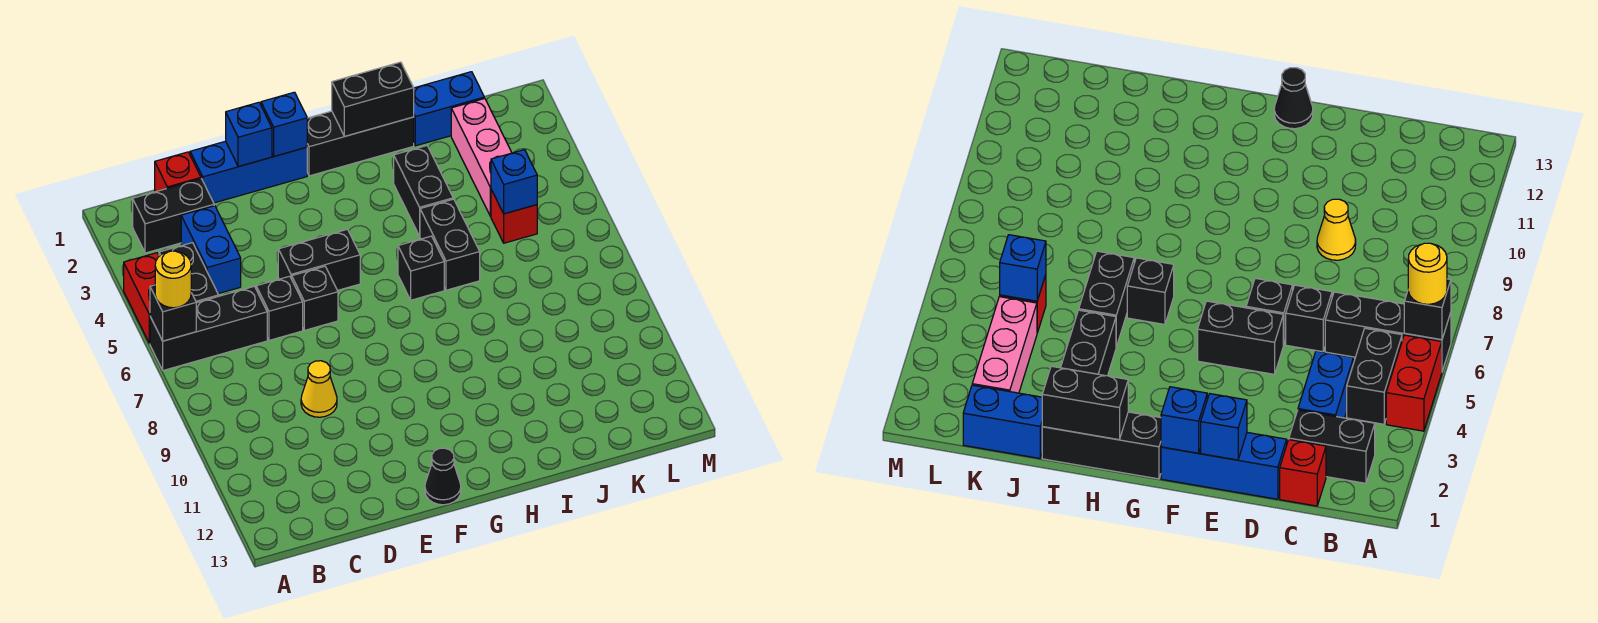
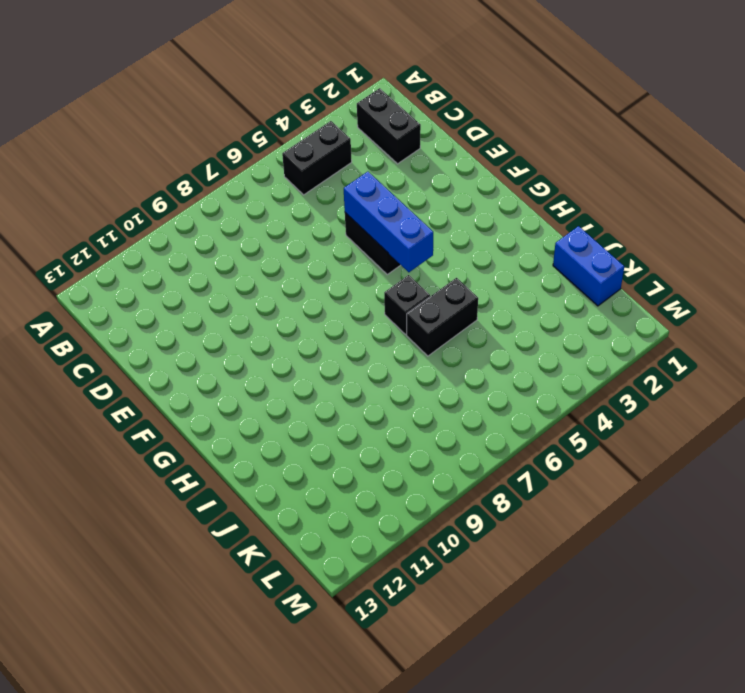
blue 1x3 brick [344,172,433,272] -> blue 1x3 brick moved to [190,141,307,203]
none -> red 1x2 brick [124,253,159,344]
none -> black 1x3 brick [150,286,267,370]
none -> red 1x1 brick [155,152,201,192]

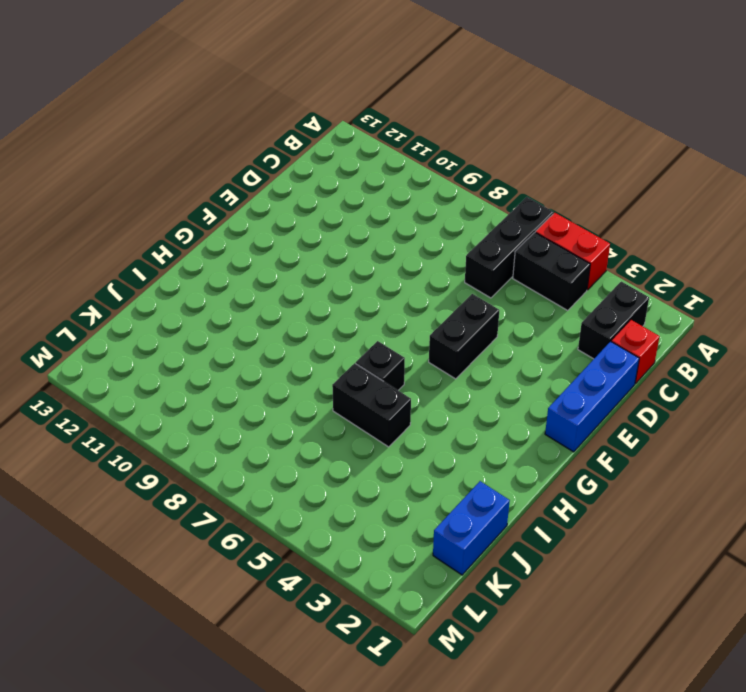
none -> blue 1x2 brick [181,206,241,294]
none -> black 1x1 brick [256,276,303,340]
none -> yellow 1x1 cone [301,361,337,417]

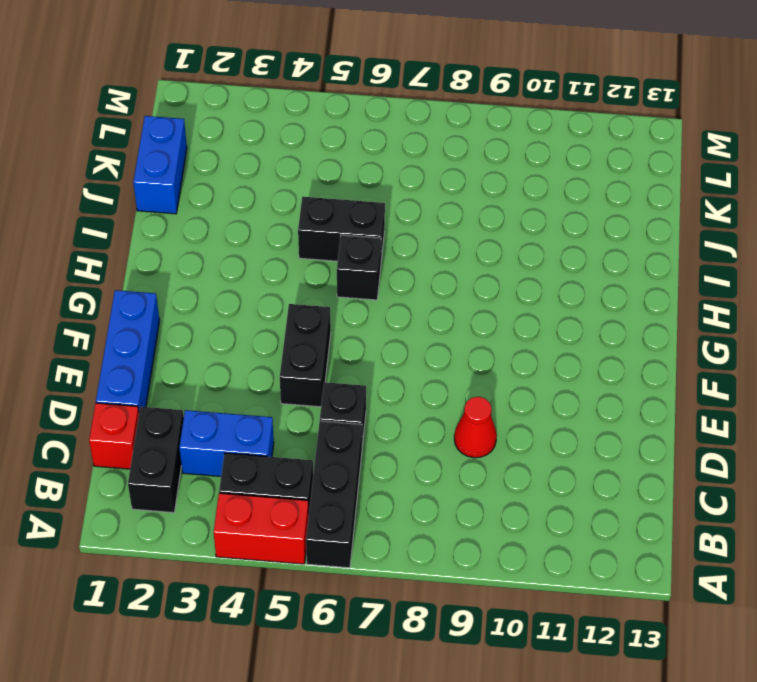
red 1x1 cone [454,397,497,458] -> yellow 1x1 cone [301,361,337,417]
none -> black 1x1 brick [292,266,338,330]
none -> black 1x1 cone [425,448,461,505]
none -> black 1x3 brick [307,111,414,176]

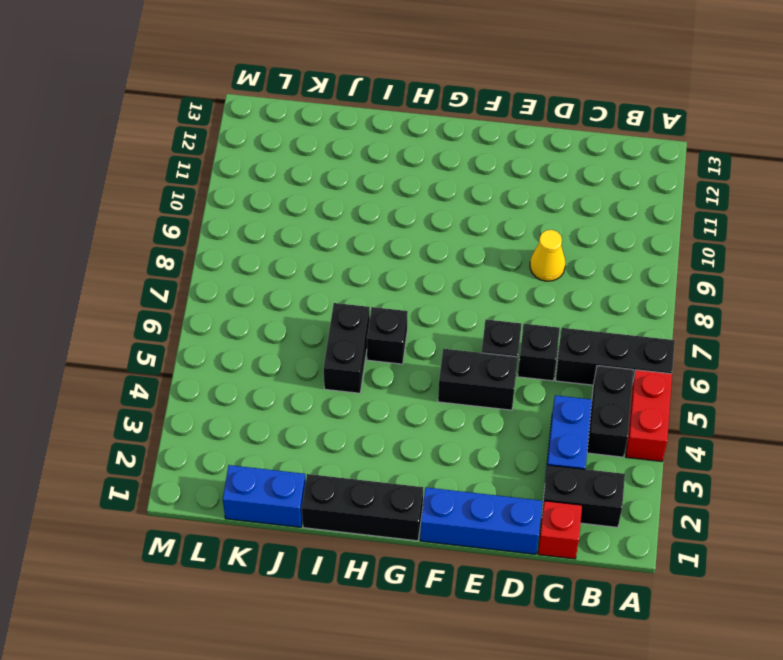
none -> black 1x1 cone [425,448,461,505]
none -> black 1x2 brick [394,146,453,236]
none -> pink 1x3 brick [451,98,512,216]

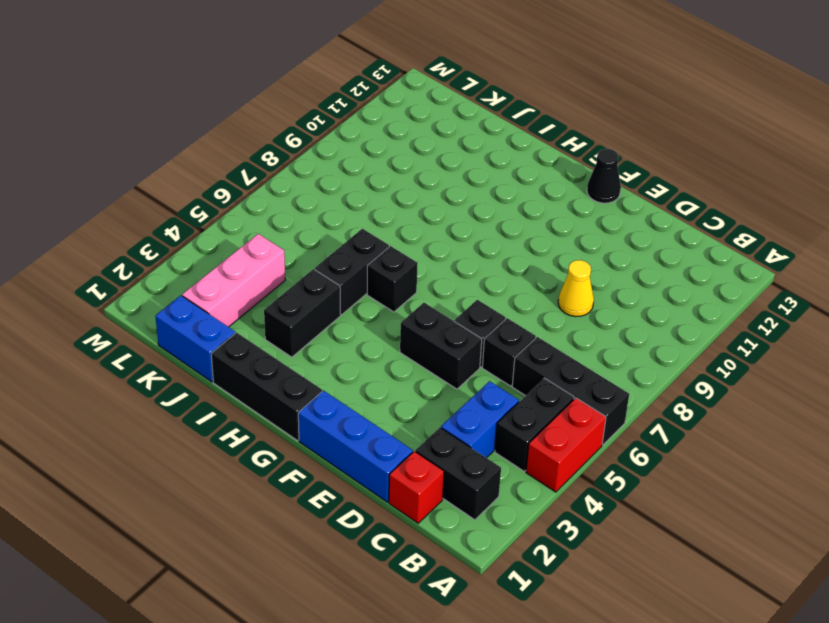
none -> red 1x1 brick [491,190,537,243]
none -> black 1x1 brick [150,285,196,341]
none -> blue 1x1 brick [226,102,272,167]

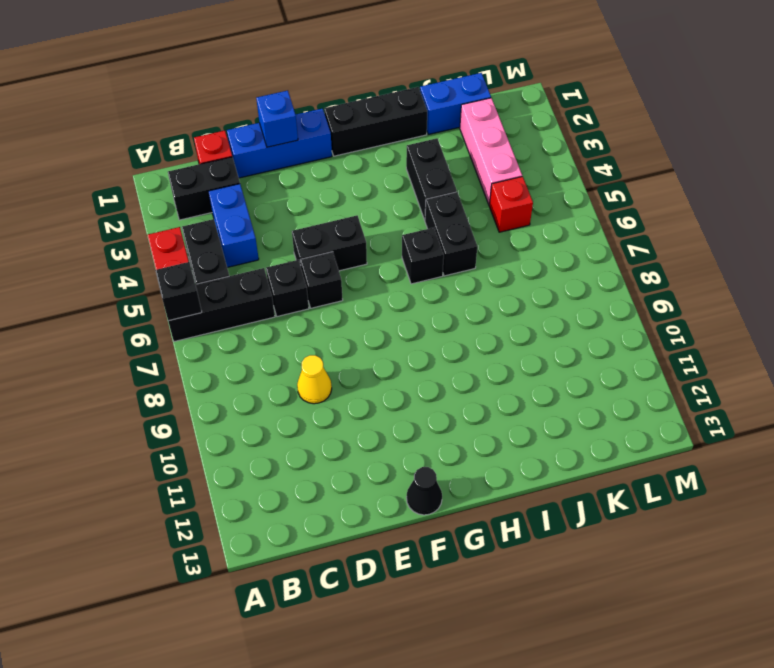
none -> blue 1x1 brick [261,92,307,156]
none -> black 1x2 brick [332,62,414,136]
none -> blue 1x1 brick [491,150,537,214]

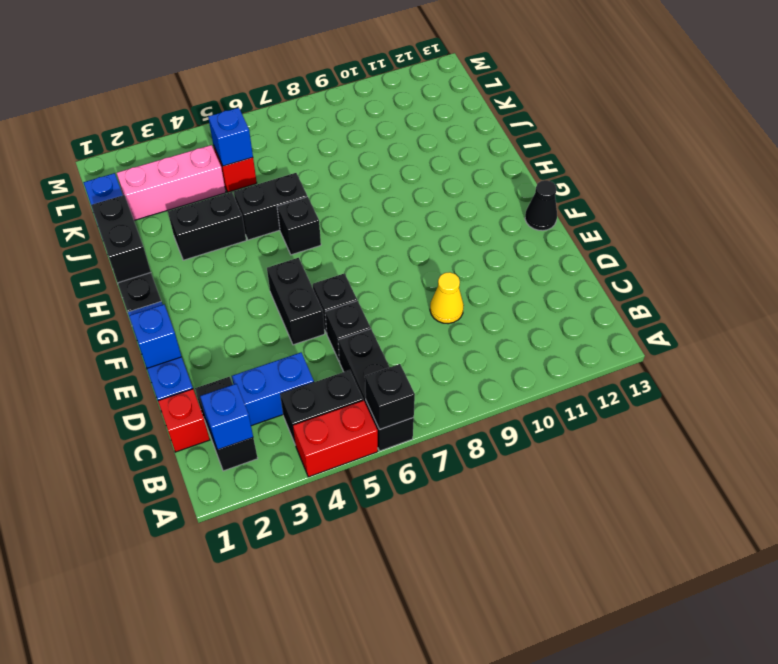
blue 1x1 brick [200,384,253,450] -> blue 1x1 brick moved to [261,92,307,156]
none -> yellow 1x1 round brick [155,251,191,308]

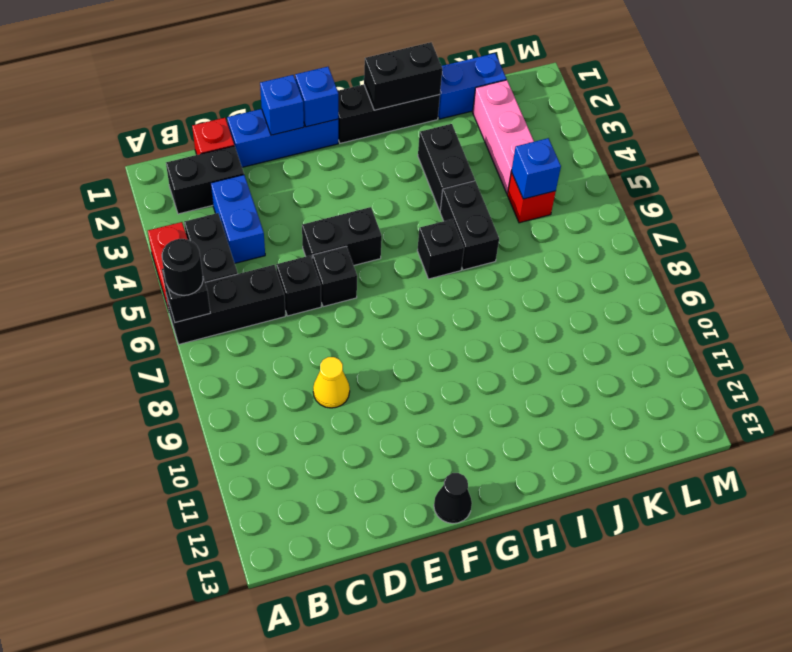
black 1x1 round brick [162,239,203,295] -> yellow 1x1 round brick [155,251,191,308]

